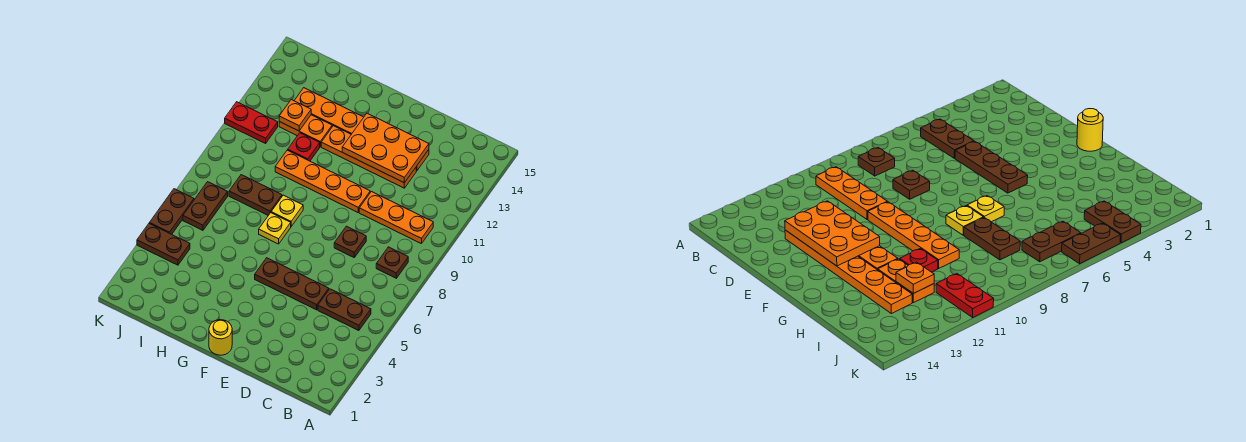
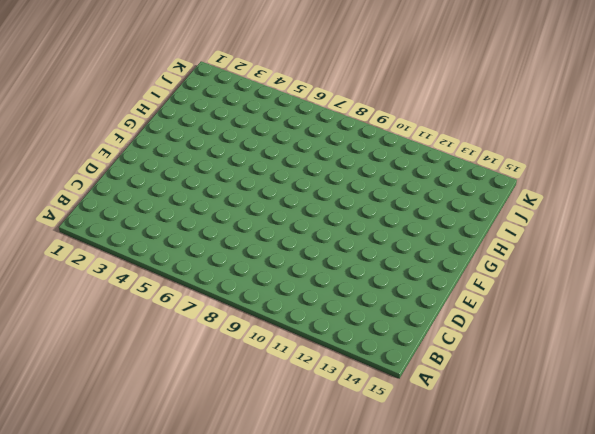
none -> brown 1x2 plate [318,289,371,331]
none -> brown 1x1 plate [376,247,408,278]
none -> orange 1x3 plate [359,192,433,244]

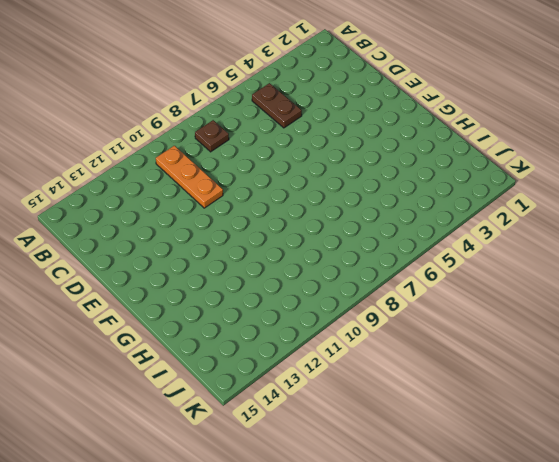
none -> brown 1x3 plate [255,258,329,310]
none -> brown 1x1 plate [334,226,366,257]
none -> orange 1x4 plate [321,126,416,188]

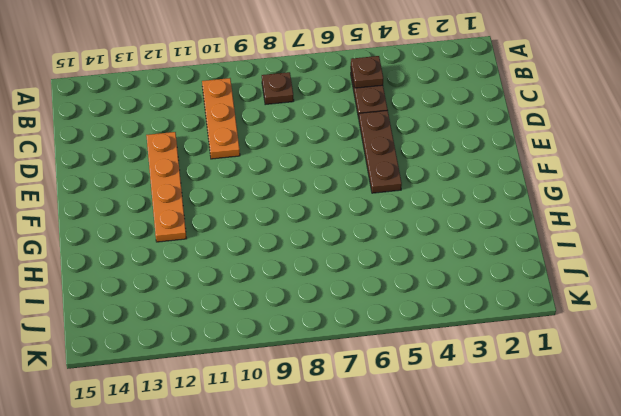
brown 1x1 plate [351,56,383,88] -> brown 1x1 plate moved to [334,226,366,257]
none -> orange 1x6 plate [294,88,429,171]
none -> orange 1x4 plate [275,150,370,212]
none -> yellow 1x1 round brick [209,320,232,355]

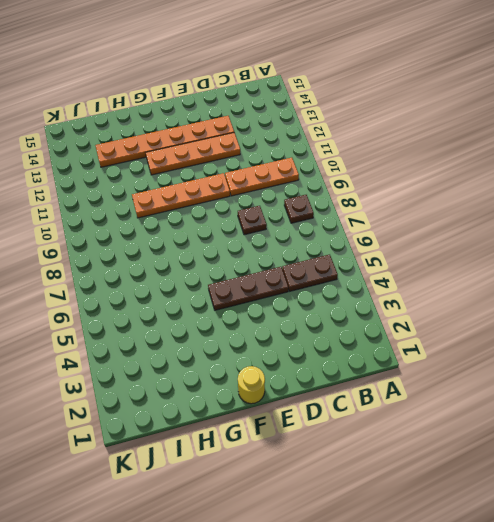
none -> yellow 1x1 plate [259,213,291,244]
none -> yellow 1x1 plate [271,195,303,226]
none -> brown 1x2 plate [229,175,282,215]

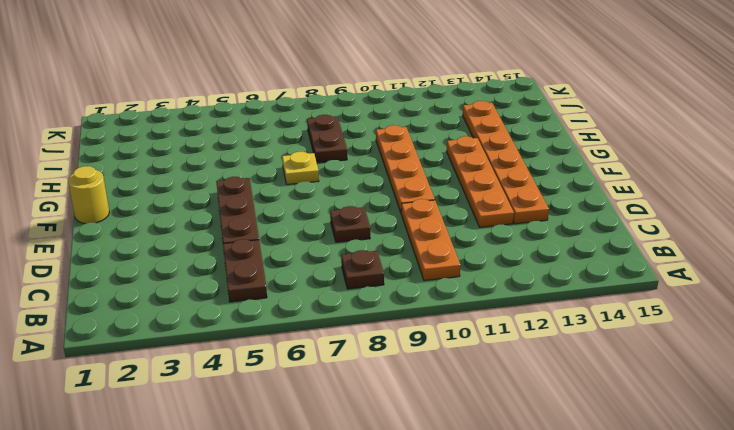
none -> yellow 1x1 plate [271,195,303,226]
none -> red 1x1 plate [288,133,320,161]
none -> orange 1x2 plate [279,115,332,147]

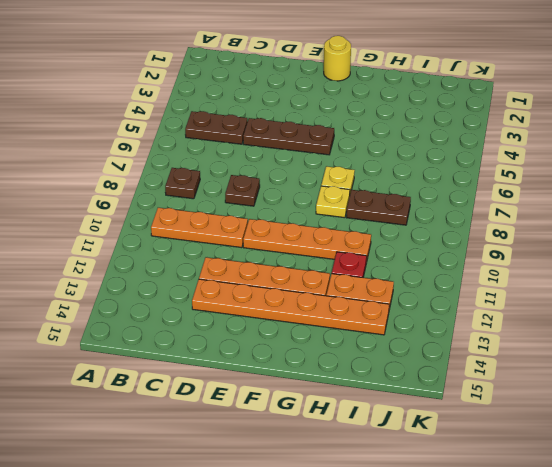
none -> brown 1x2 plate [137,224,190,265]
none -> brown 1x2 plate [183,182,228,230]
none -> red 1x2 plate [225,102,278,143]

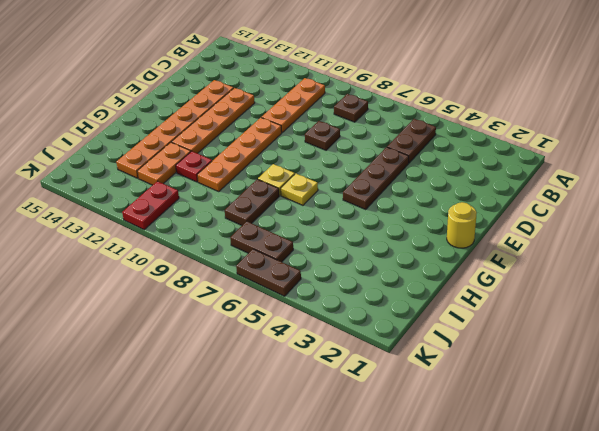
none -> brown 1x2 plate [137,224,190,265]
none -> orange 2x3 plate [342,113,429,183]
none -> orange 1x1 plate [279,100,311,131]

